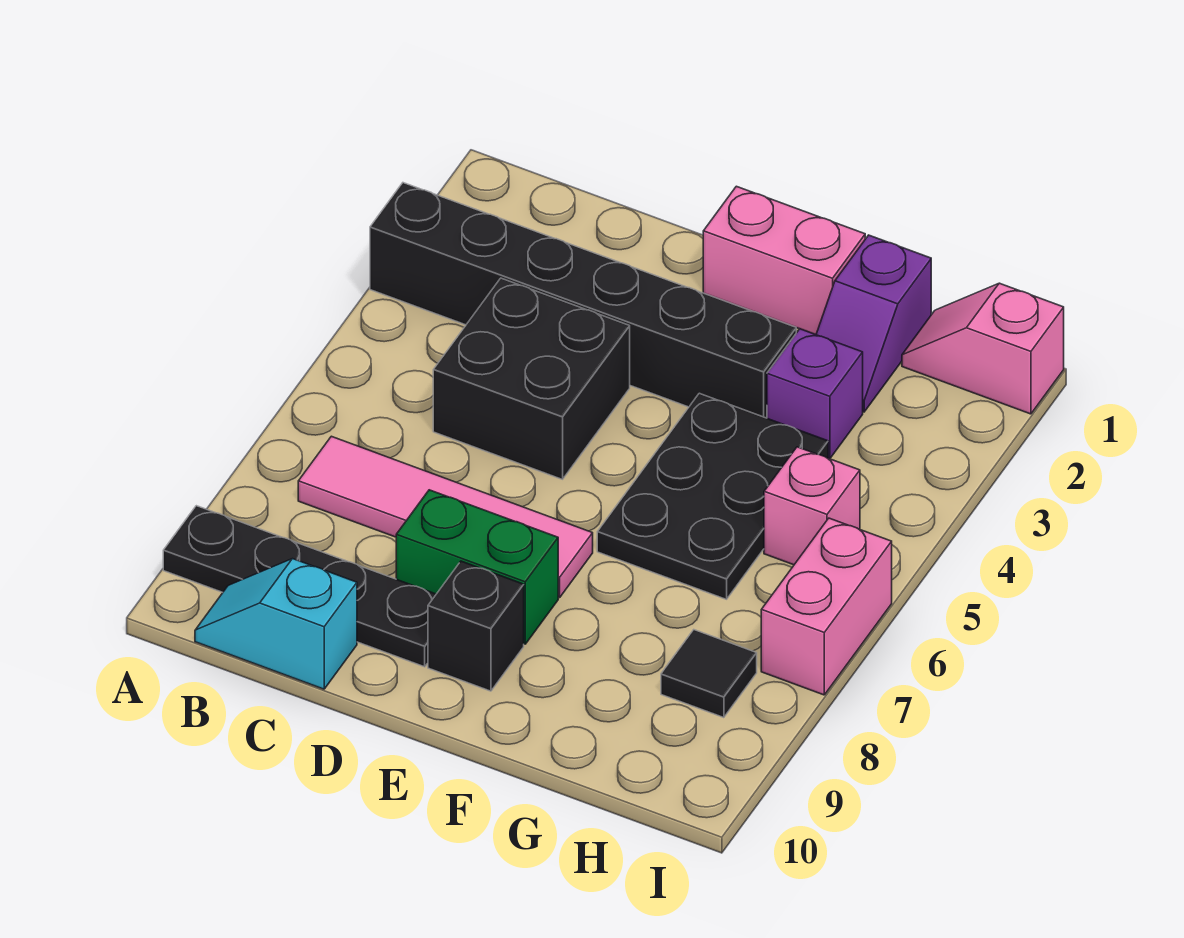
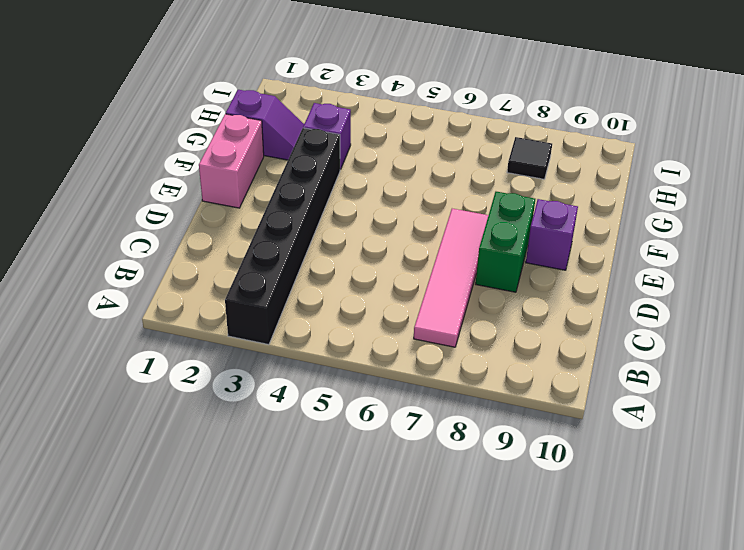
purple 1x1 brick [526,199,578,270] -> black 1x1 brick [428,561,524,691]
none -> black 1x4 plate [163,506,436,667]
none -> cyan 1x2 slope [195,559,357,689]
none -> black 2x2 brick [433,278,630,479]

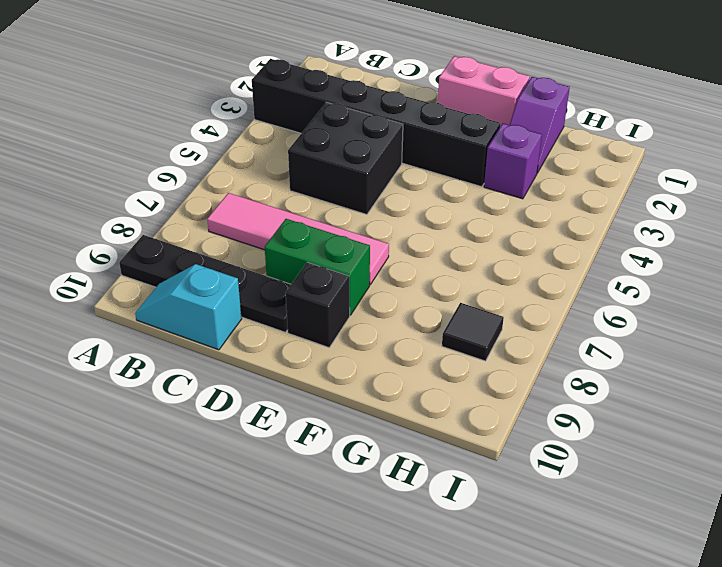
none -> black 2x3 plate [597,393,828,599]
none -> pink 1x2 slope [902,283,1064,414]
none -> pink 1x1 brick [764,447,860,565]

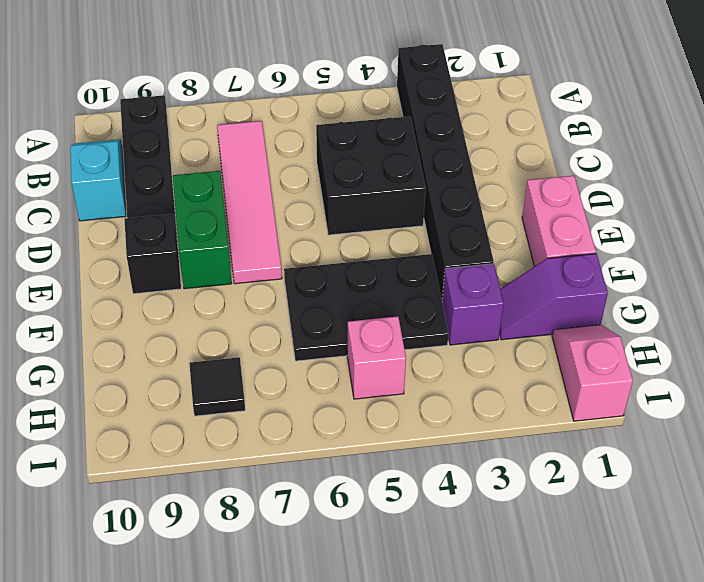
none -> pink 1x2 brick [761,518,892,695]

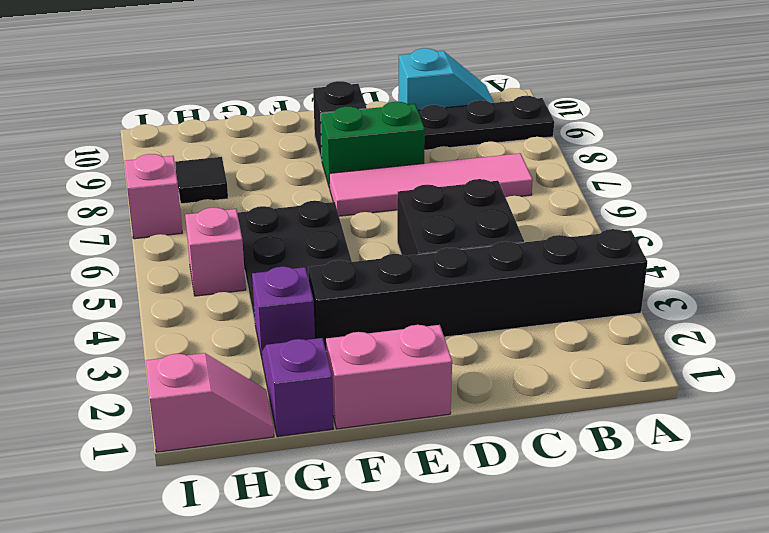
pink 1x1 brick [124,154,182,239] -> pink 1x2 brick [761,518,892,695]

